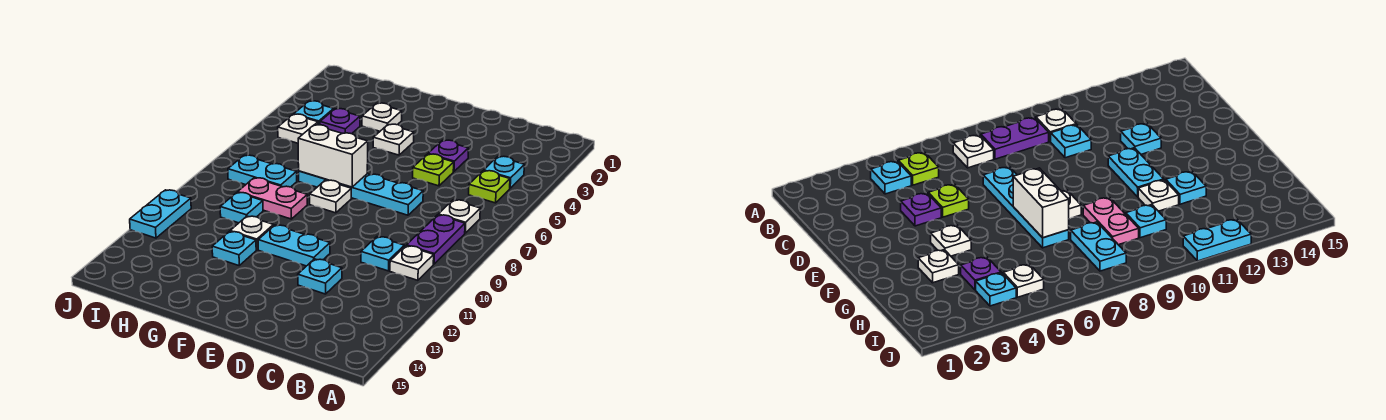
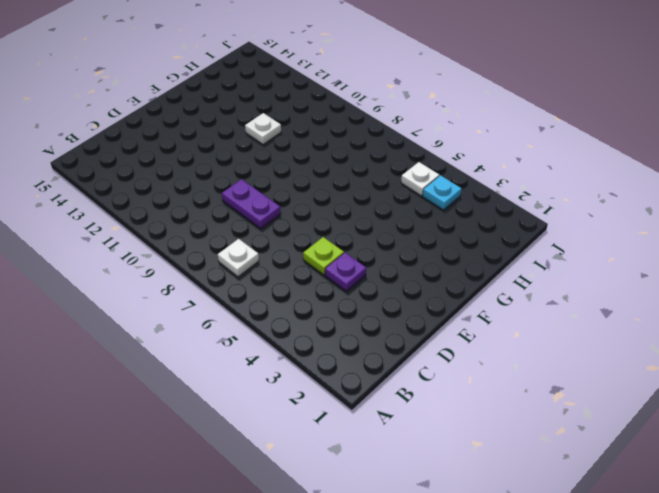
purple 1x2 plate [222,179,281,229] -> purple 1x2 plate moved to [407,215,465,264]
none -> cyan 1x1 plate [484,156,524,188]
none -> lime 1x1 plate [469,171,510,203]
none -> white 1x1 plate [390,246,434,280]

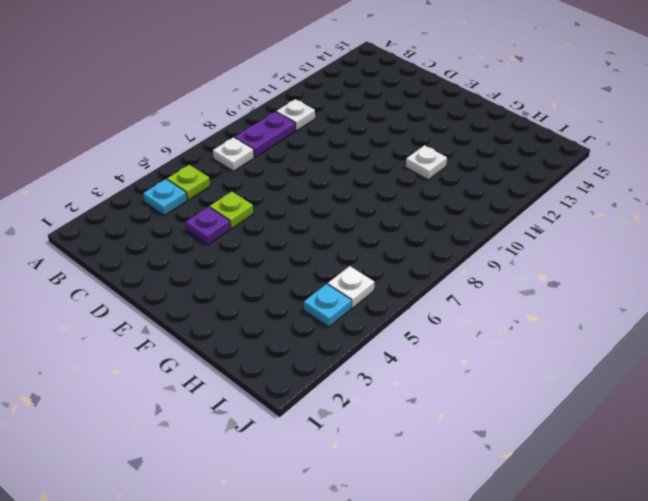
none -> cyan 1x1 plate [361,237,404,271]
none -> cyan 1x4 plate [299,171,423,215]
none -> cyan 1x1 plate [298,259,342,294]

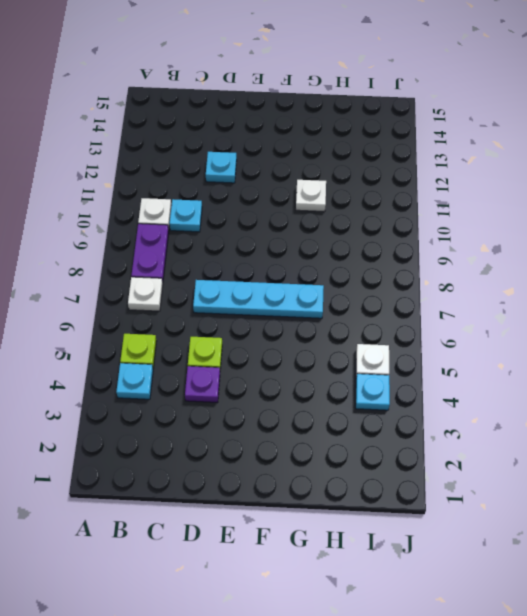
none -> cyan 1x2 plate [258,225,330,266]
none -> white 1x1 plate [373,124,414,155]
none -> white 1x1 plate [309,180,351,213]

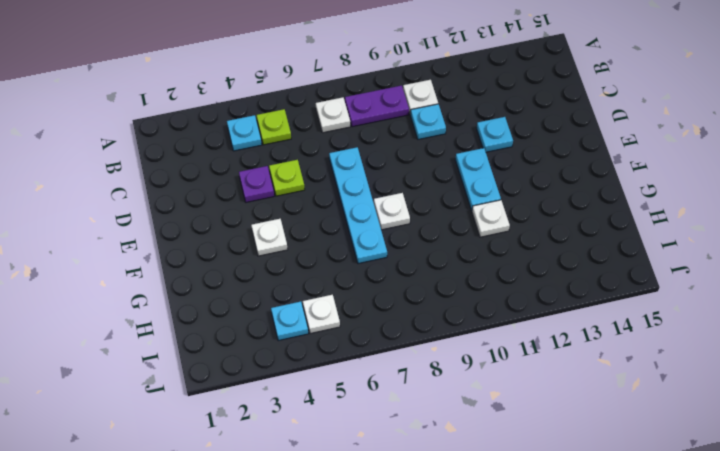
none -> white 1x1 plate [362,103,402,131]
none -> pink 1x2 plate [238,178,307,219]
none -> cyan 1x1 plate [212,231,256,265]

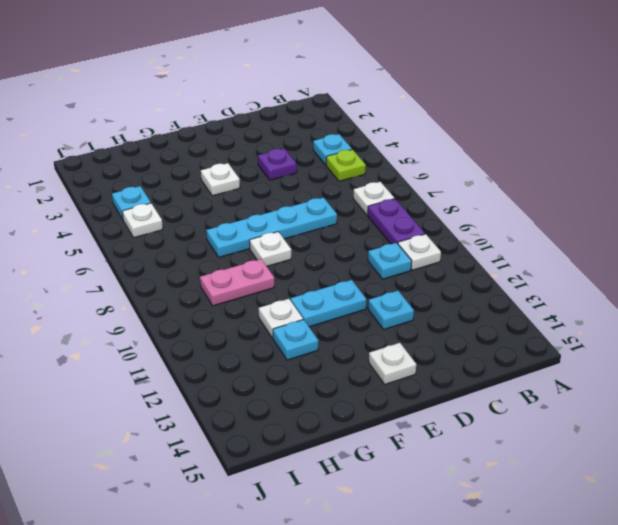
white 1x1 plate [369,343,416,384] -> white 1x1 plate moved to [362,103,402,131]
none -> lime 1x1 plate [413,154,454,186]
none -> purple 1x1 plate [320,109,360,134]
none -> cyan 1x2 plate [228,155,297,187]

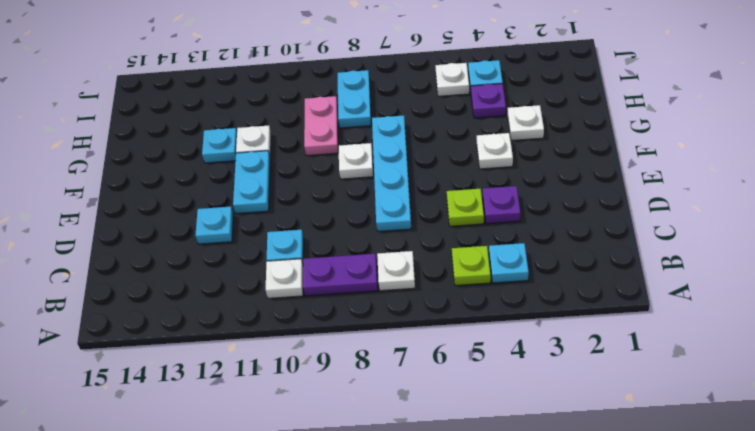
none -> cyan 1x1 plate [220,192,263,223]
none -> cyan 1x2 plate [130,190,191,238]
none -> white 1x2 brick [298,125,368,187]

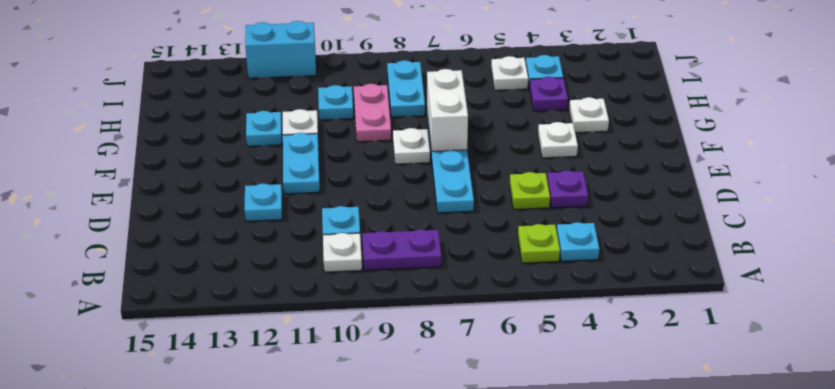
cyan 1x2 brick [245,21,316,78] -> cyan 1x2 plate [130,190,191,238]
none -> white 1x1 plate [438,200,480,233]

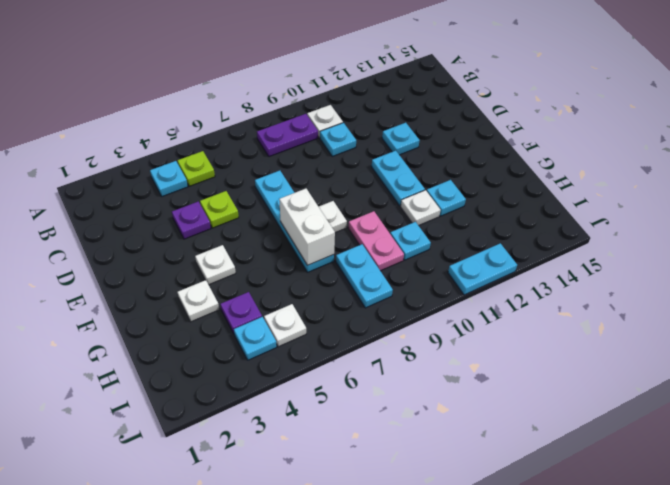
none -> white 1x1 plate [438,200,480,233]

